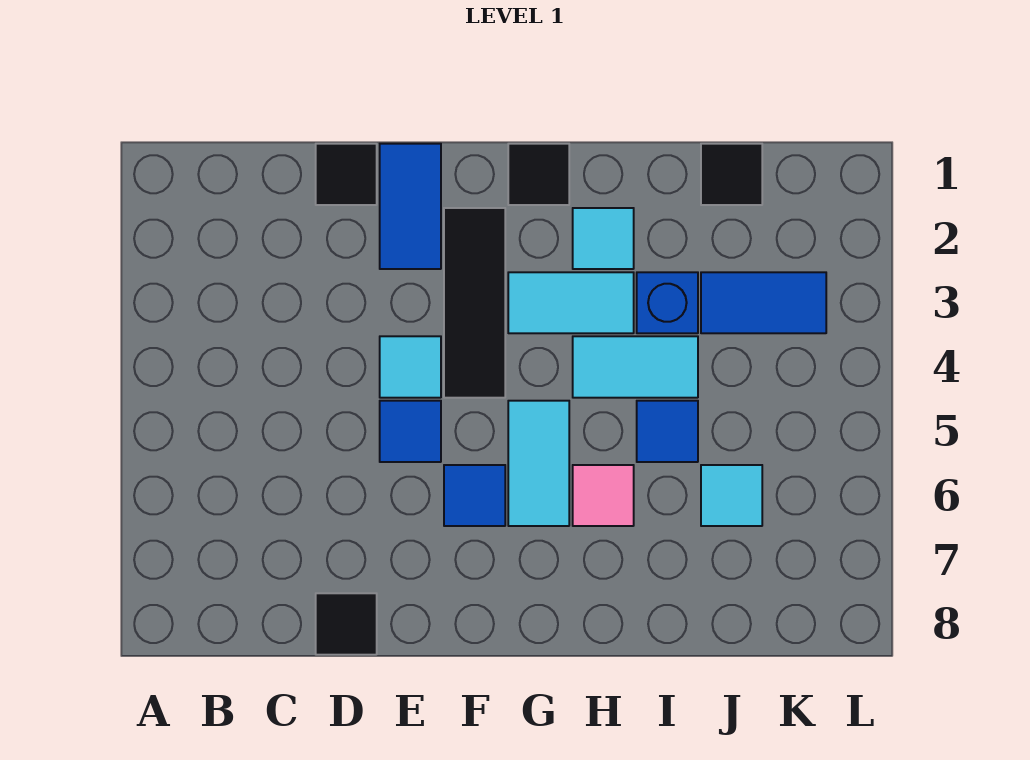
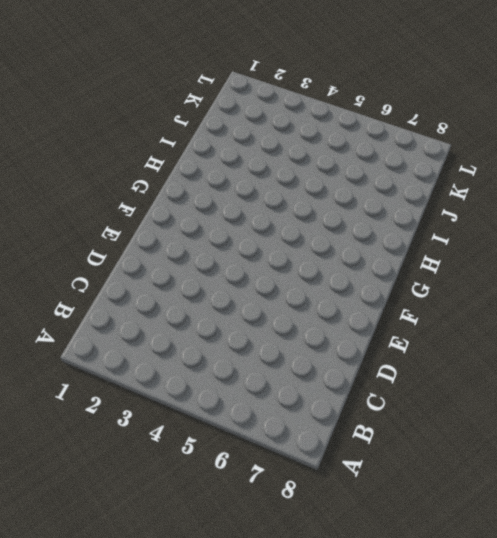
none -> black 1x1 tile [316,144,377,205]
none -> black 1x1 tile [316,593,377,655]
none -> blue 1x2 tile [380,144,441,269]

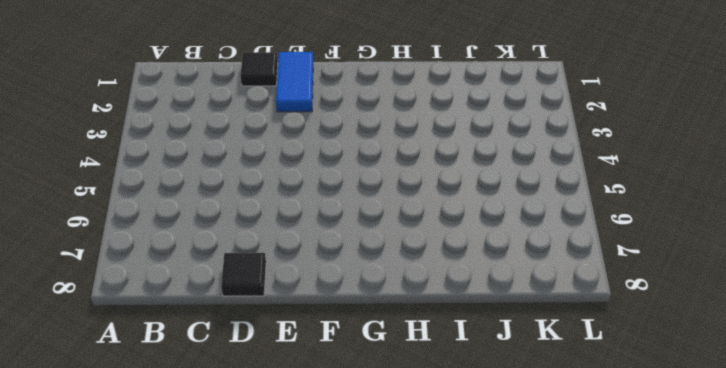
none -> cyan 1x1 tile [380,336,441,398]
none -> blue 1x1 tile [380,401,441,462]
none -> black 1x3 tile [444,208,505,398]

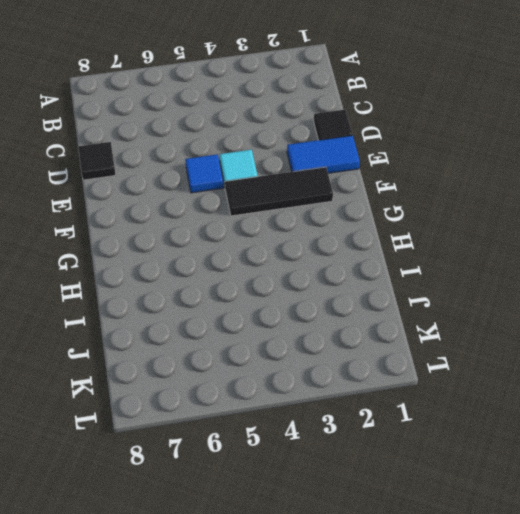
none -> blue 1x1 tile [444,465,505,526]
none -> black 1x1 tile [508,144,569,205]
none -> cyan 1x2 tile [508,272,634,333]

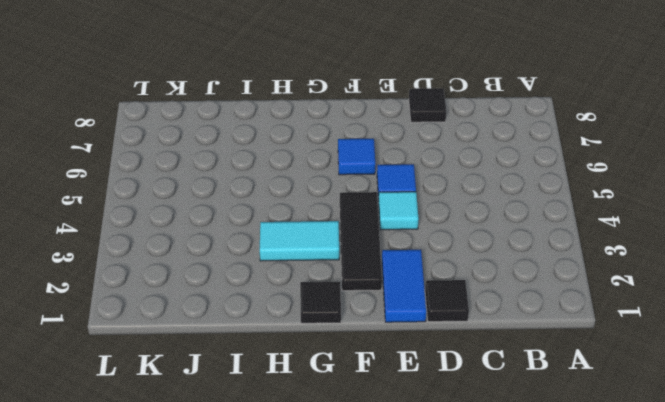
none -> cyan 1x2 tile [508,401,569,526]
none -> cyan 1x1 tile [573,208,634,269]
none -> cyan 1x2 tile [573,336,698,398]

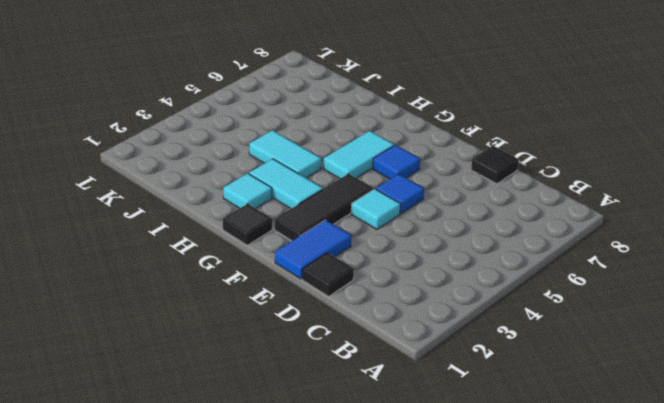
none -> pink 1x1 tile [573,465,634,526]
none -> blue 1x1 brick [637,272,698,333]
none -> blue 1x1 tile [637,401,698,462]

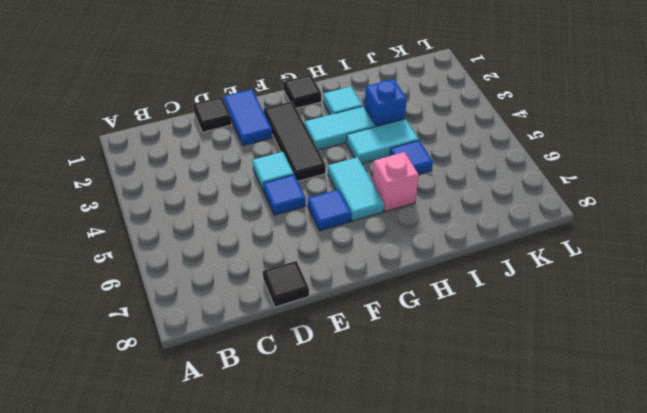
pink 1x1 brick [372,152,419,212] -> pink 1x1 tile [573,465,634,526]
none -> black 1x1 tile [701,144,762,205]
none -> blue 1x2 tile [701,272,826,333]
none -> cyan 1x1 tile [701,465,762,526]

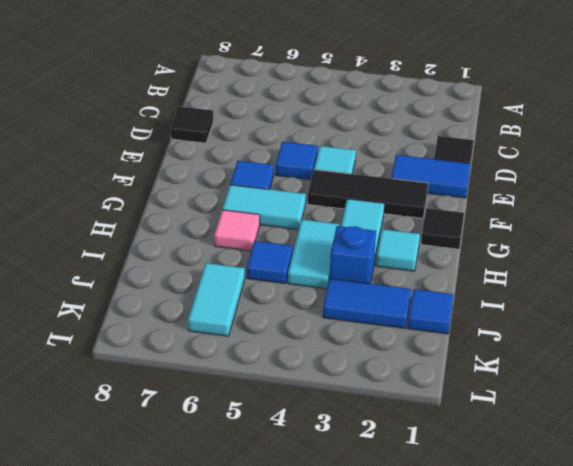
blue 1x1 tile [408,289,453,334] -> black 1x1 tile [701,144,762,205]
blue 1x2 tile [323,279,411,328] -> blue 1x2 tile turned to [701,272,826,333]
cyan 1x2 tile [188,263,245,336] -> cyan 1x1 tile [701,465,762,526]

